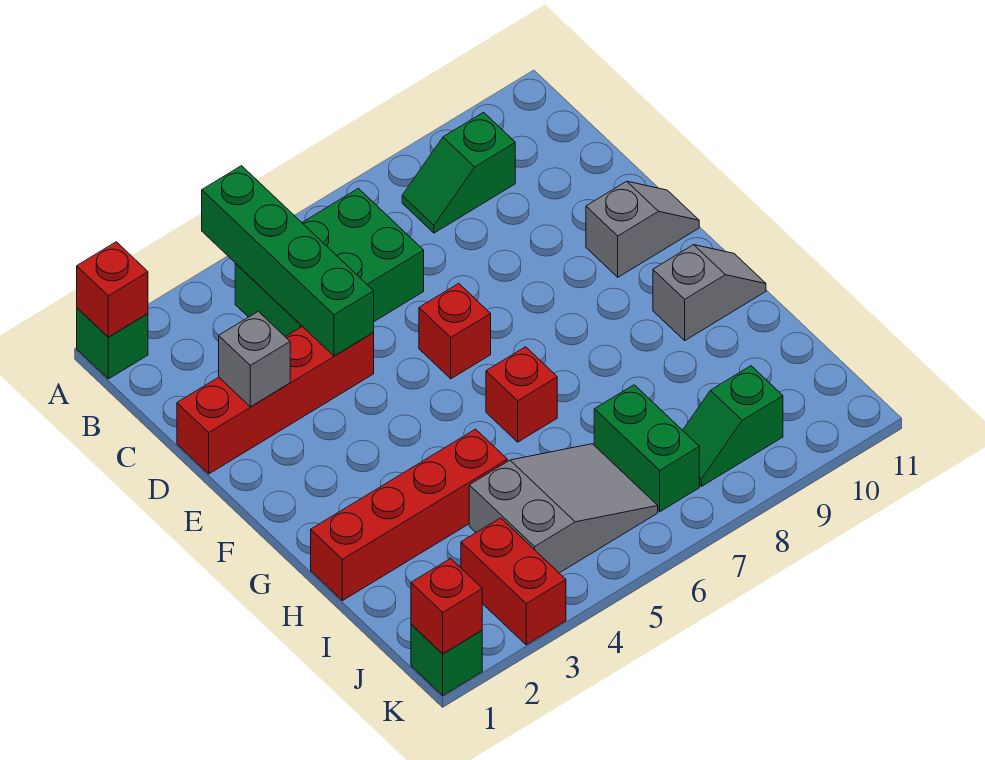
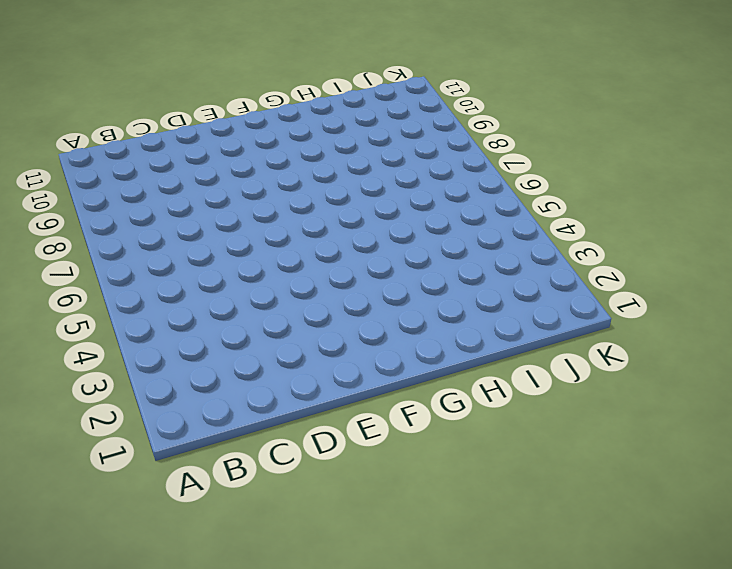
none -> green 1x1 brick [77,308,148,379]
none -> green 2x3 brick [235,188,424,337]
none -> green 1x2 slope [402,112,515,233]

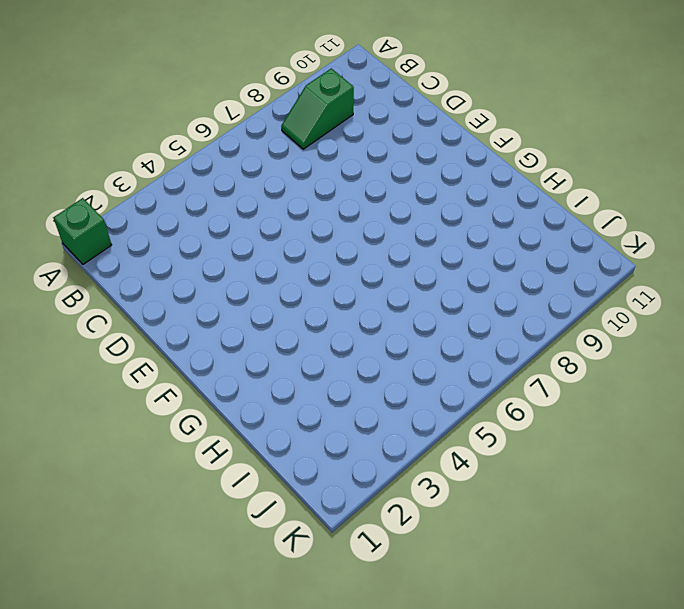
none -> green 2x3 brick [235,188,424,337]
none -> red 1x4 brick [177,327,374,474]
none -> red 1x1 brick [419,283,491,379]

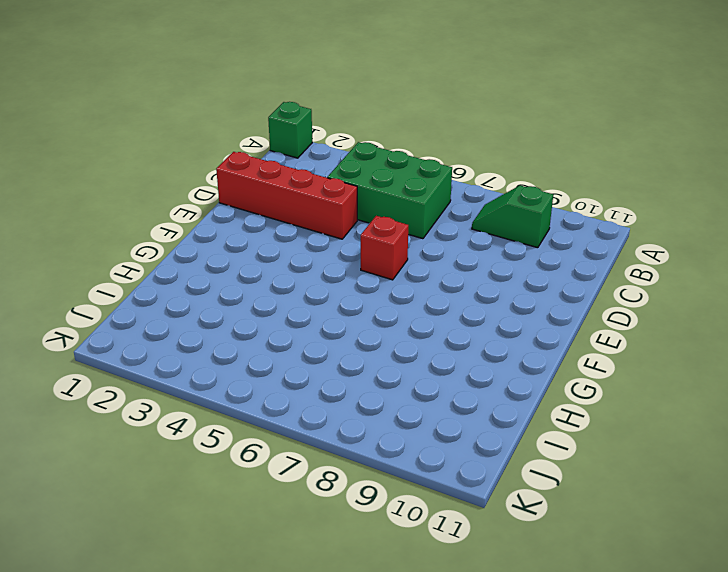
none -> grey 1x2 slope [586,181,699,277]
none -> red 1x1 brick [486,347,557,442]
none -> grey 1x2 slope [653,245,766,340]

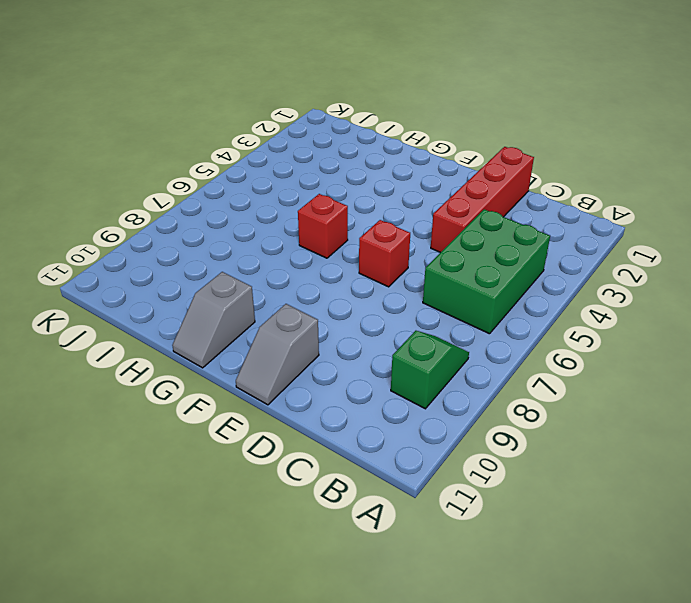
none -> green 1x1 brick [77,308,148,379]
none -> red 1x4 brick [311,429,507,601]
none -> grey 2x3 slope [469,444,658,573]

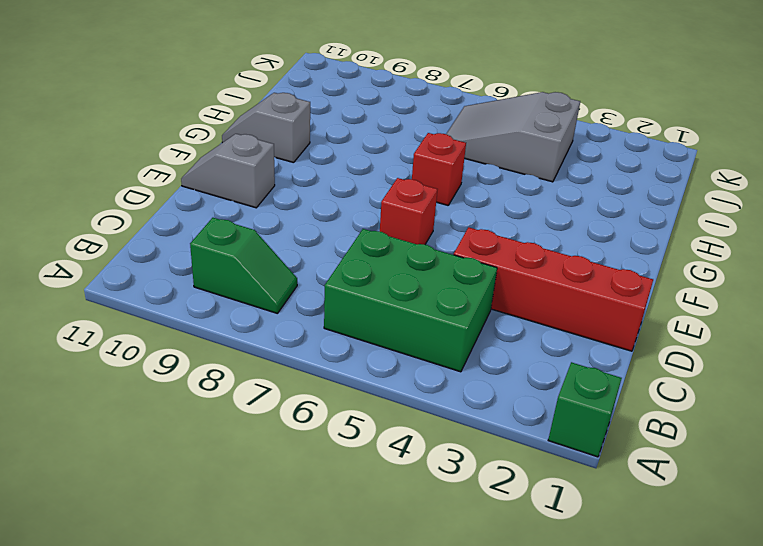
none -> red 1x4 brick [311,429,507,601]
none -> green 1x2 brick [594,385,699,512]
none -> red 1x2 brick [461,518,566,645]

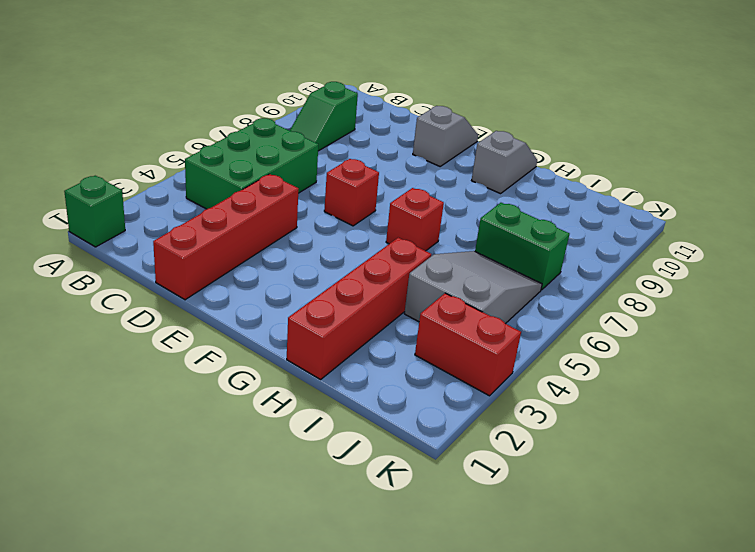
none -> green 1x2 slope [683,366,783,486]
none -> green 1x1 brick [411,624,482,695]
none -> red 1x1 brick [77,242,148,337]

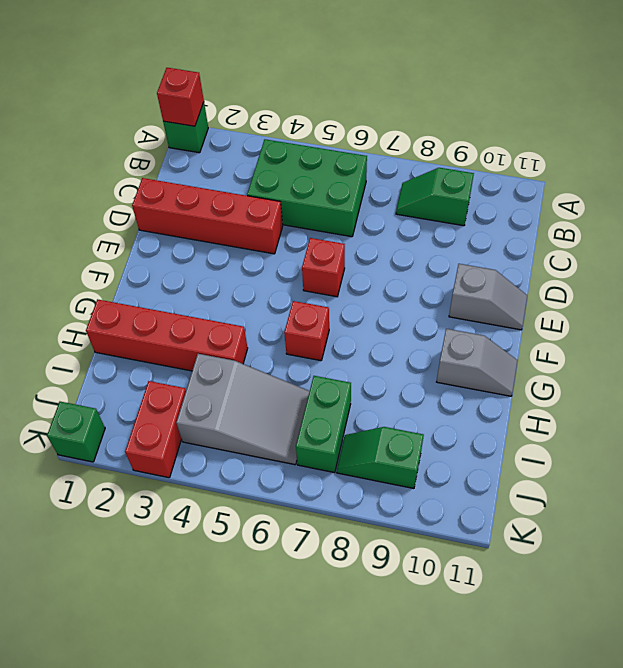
none -> green 1x4 brick [202,166,374,356]
none -> grey 1x1 brick [219,311,290,407]
none -> red 1x1 brick [411,559,482,654]

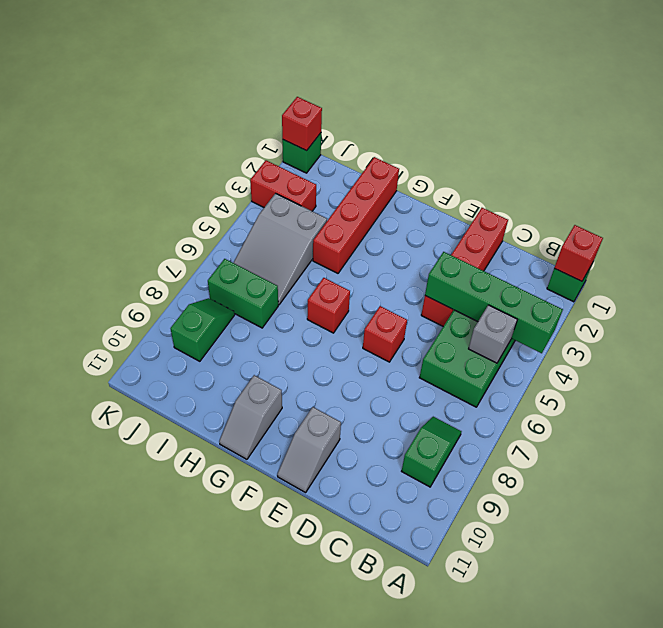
grey 1x1 brick [469,305,517,363] -> grey 1x1 brick moved to [219,311,290,407]

